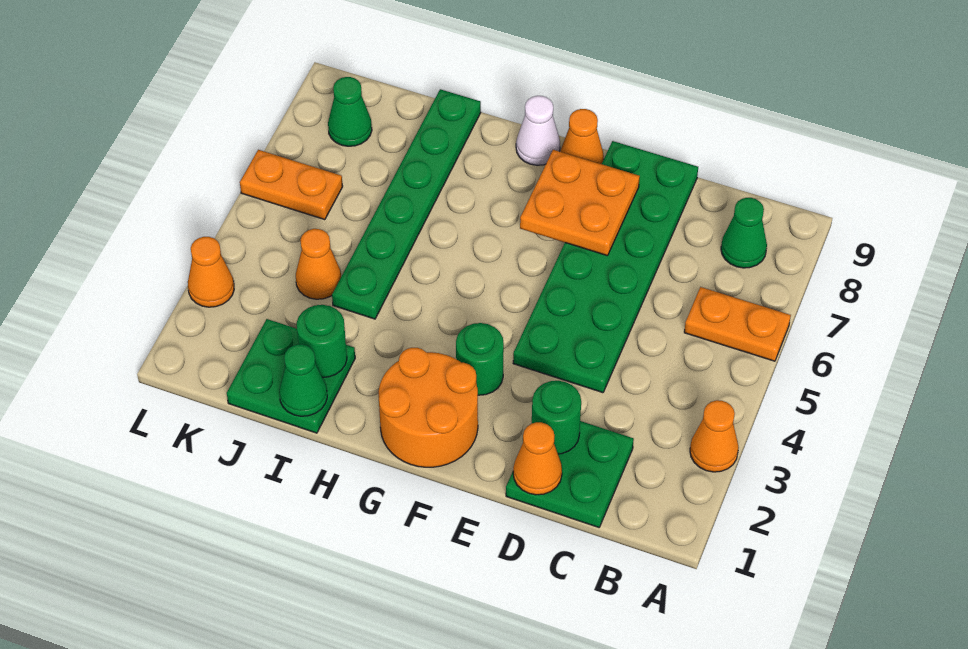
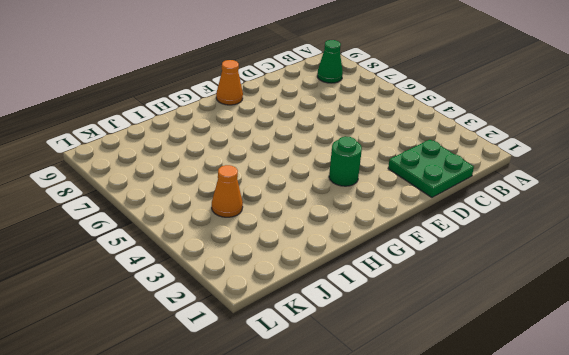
none -> orange 1x1 cone [690,400,739,472]
none -> orange 1x2 plate [684,287,791,361]
none -> green 2x6 plate [513,141,698,393]

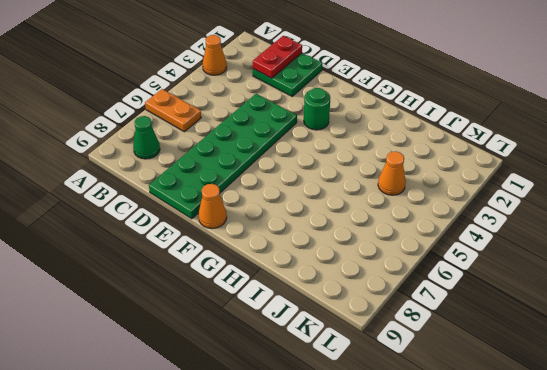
red 1x2 plate [253,36,302,78] -> none
none -> orange 2x2 round brick [379,348,478,467]
none -> white 1x1 cone [516,96,560,165]
none -> green 2x2 plate [227,319,355,433]

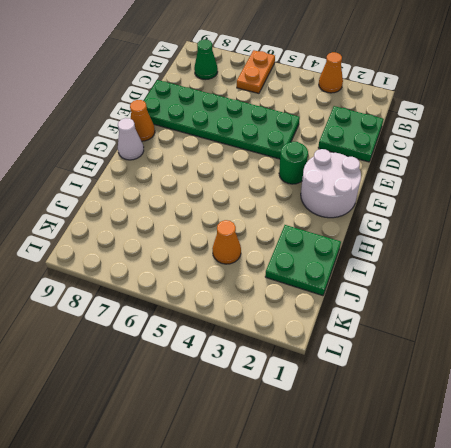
white 2x2 round brick [301,149,361,218] -> orange 2x2 round brick [379,348,478,467]
none -> green 1x6 plate [332,89,481,319]
none -> orange 1x2 plate [240,150,343,220]
none -> green 1x1 cone [328,77,372,146]

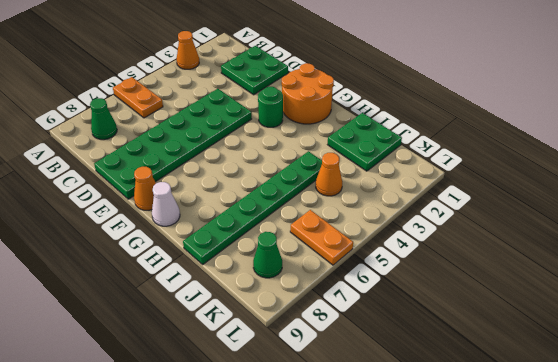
none -> orange 1x1 cone [188,237,234,307]
none -> orange 1x1 cone [513,422,562,495]
none -> green 1x1 round brick [532,381,581,454]

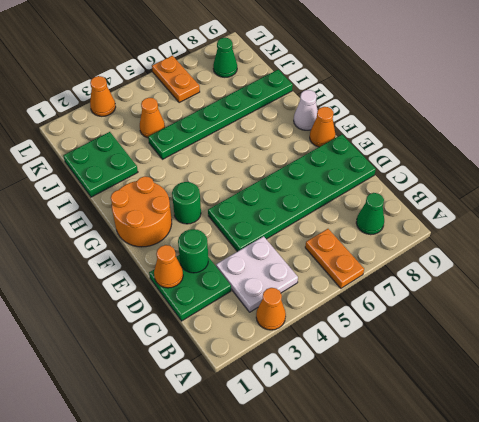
white 2x2 plate [216,236,298,312] -> none
none -> orange 2x2 plate [520,150,640,256]
none -> green 1x1 cone [279,344,327,416]
none -> green 1x1 round brick [297,305,347,377]

